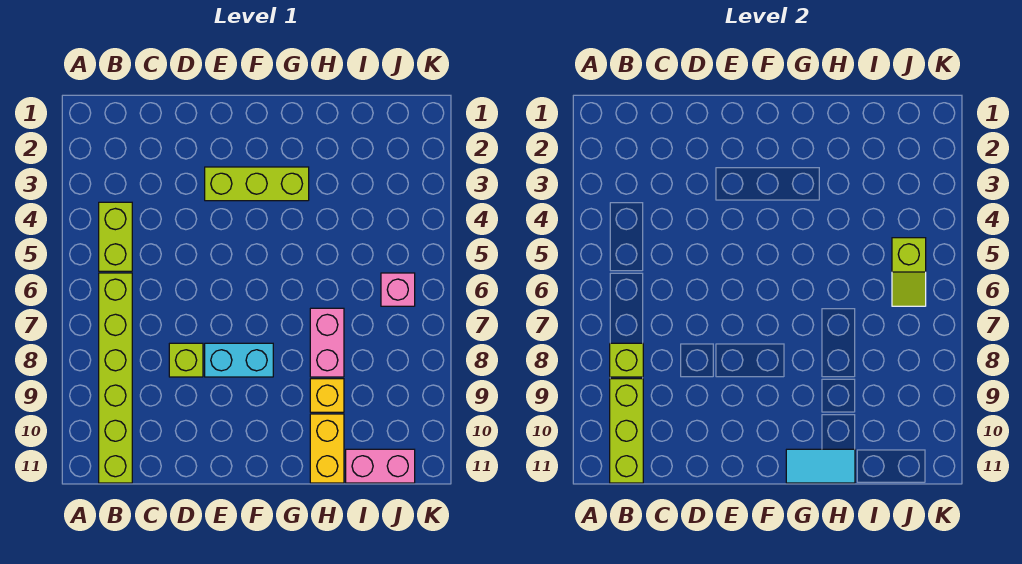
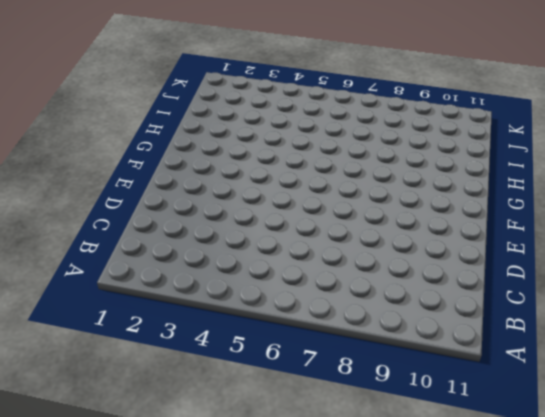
none -> lime 1x2 brick [99,202,132,271]
none -> lime 1x6 brick [99,273,132,483]
none -> lime 1x1 brick [169,343,203,377]

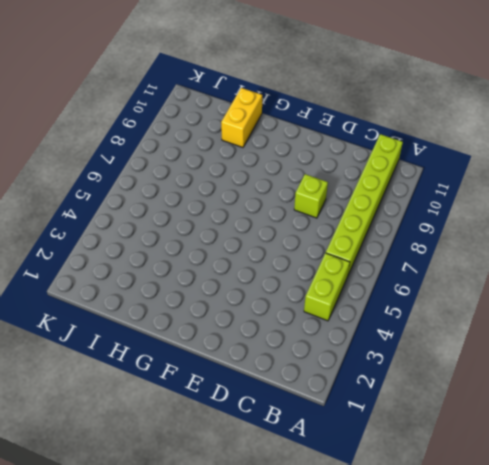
none -> lime 1x3 brick [205,167,309,201]
none -> cyan 1x2 brick [205,343,273,377]
none -> pink 1x2 brick [310,308,344,377]

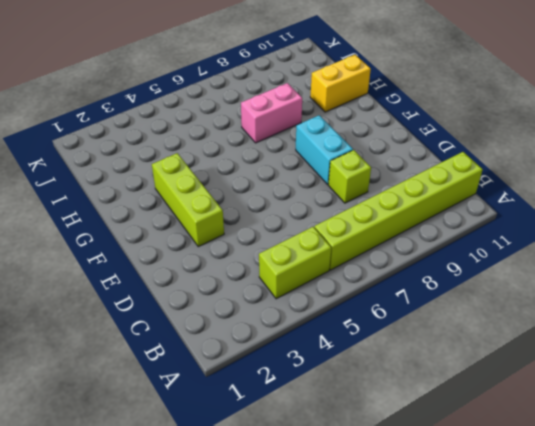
none -> yellow 1x1 brick [310,379,344,412]
none -> pink 1x2 brick [346,449,415,483]
none -> pink 1x1 brick [381,273,415,306]

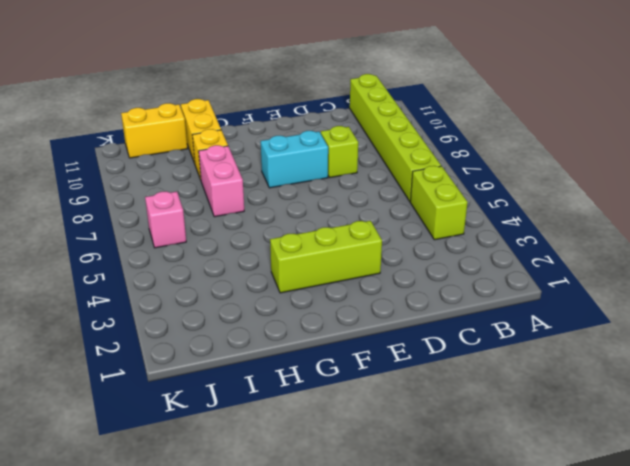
yellow 1x2 brick [121,103,188,158] -> pink 1x2 brick [346,449,415,483]
none -> lime 1x1 brick [610,343,643,377]
none -> lime 1x3 brick [610,379,643,483]
none -> cyan 1x2 tile [786,449,855,483]

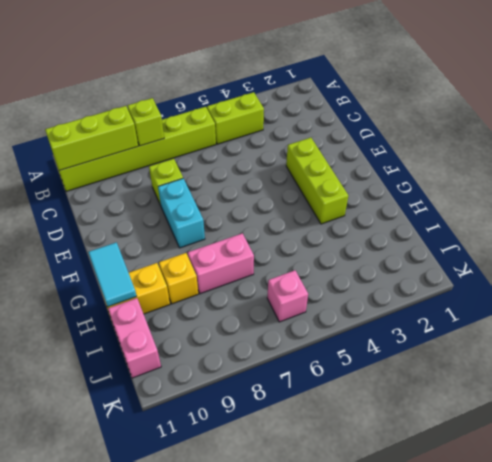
none -> lime 1x2 slope [892,238,926,306]

